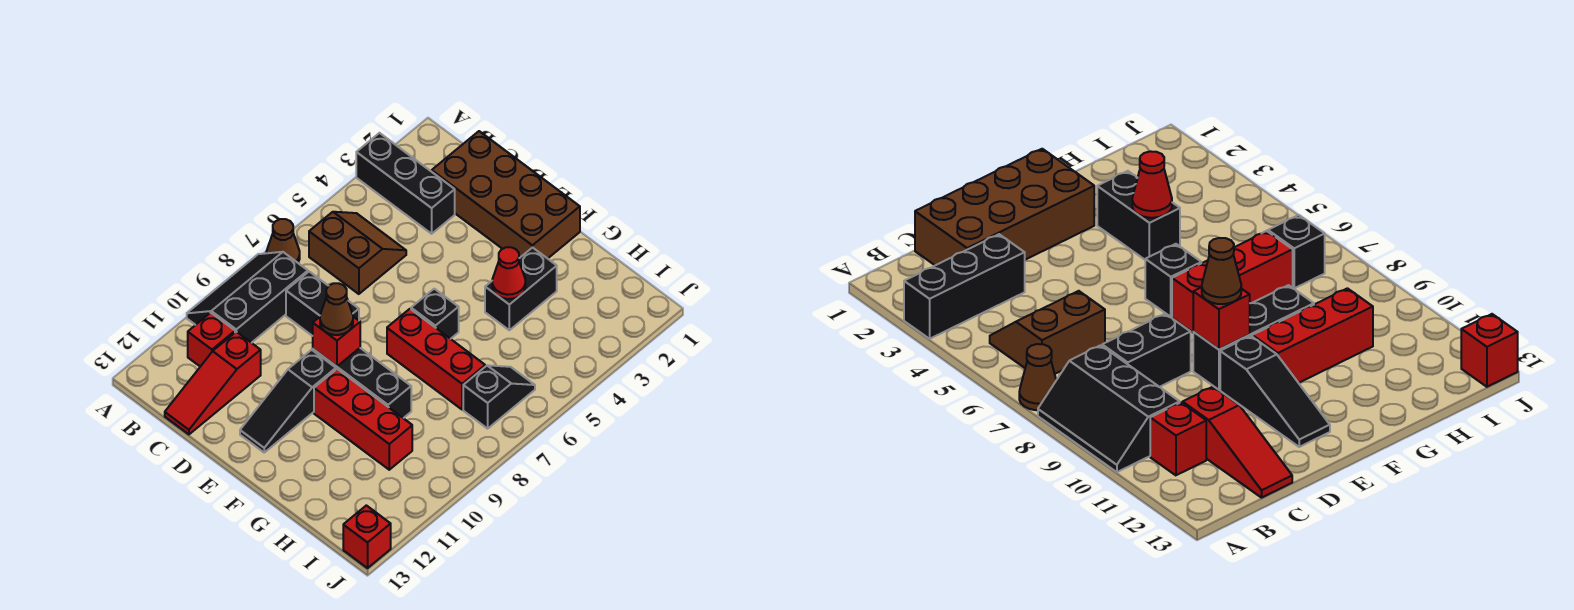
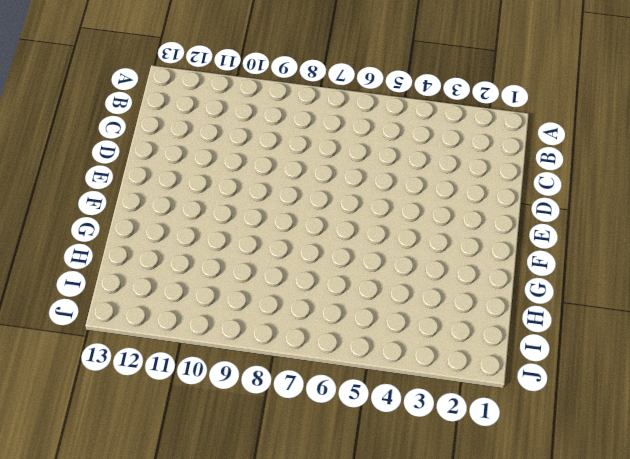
none -> black 1x3 brick [356,133,455,234]
none -> brown 1x1 cone [266,219,300,263]
none -> black 2x3 slope [187,252,308,343]

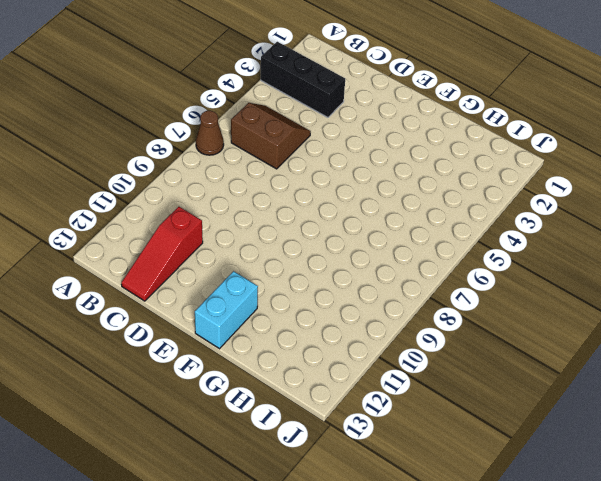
cyan 1x2 brick [195,271,258,349] -> none
none -> black 2x3 slope [187,252,308,343]
none -> red 1x1 brick [188,313,235,367]
none -> brown 2x4 brick [432,131,580,259]

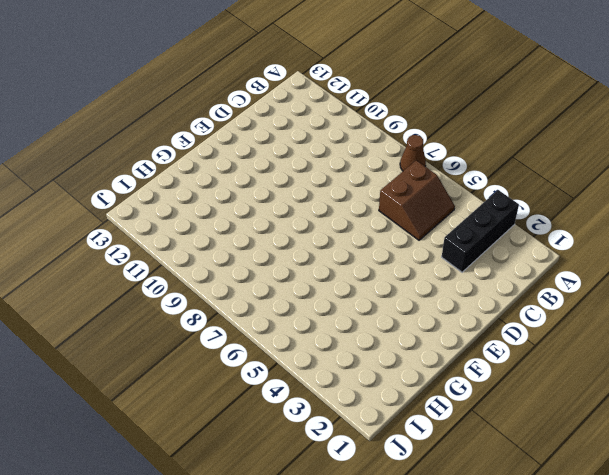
none -> black 2x3 slope [187,252,308,343]
none -> red 1x1 brick [188,313,235,367]
none -> brown 2x4 brick [432,131,580,259]

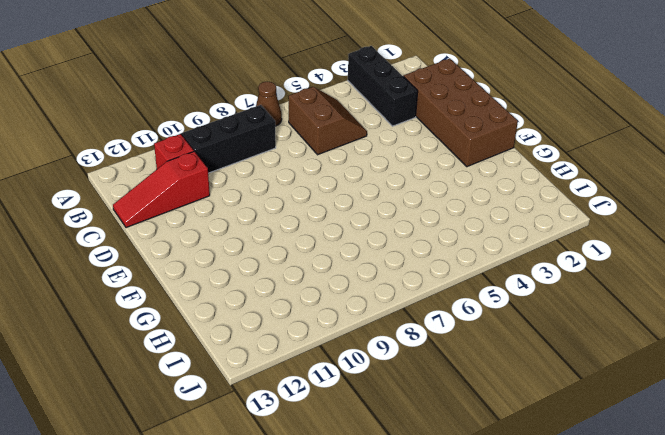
none -> black 1x2 brick [286,272,359,336]
none -> black 1x3 brick [313,348,411,418]
none -> black 1x3 slope [240,350,336,452]

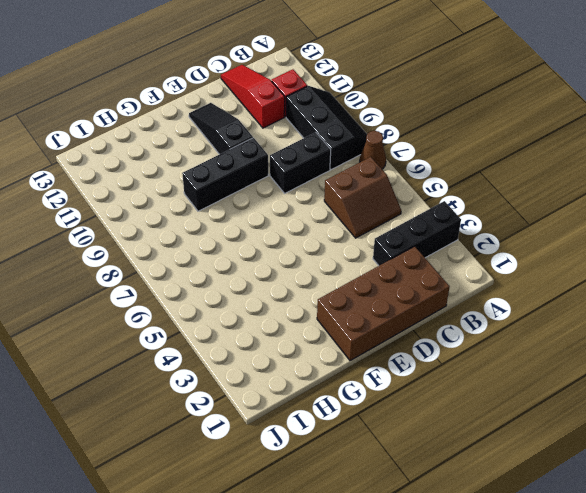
none -> black 1x1 brick [411,289,459,339]
none -> red 1x3 brick [387,309,485,410]
none -> red 1x3 brick [314,369,412,470]

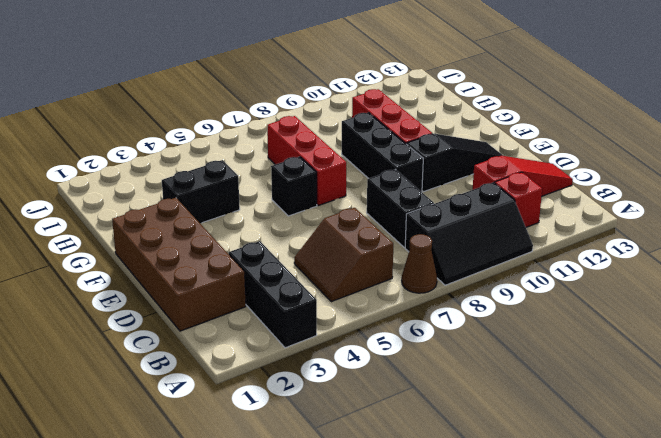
none -> black 1x2 slope [463,365,535,429]
none -> red 1x1 brick [343,505,391,568]
none -> red 1x1 brick [313,317,360,366]

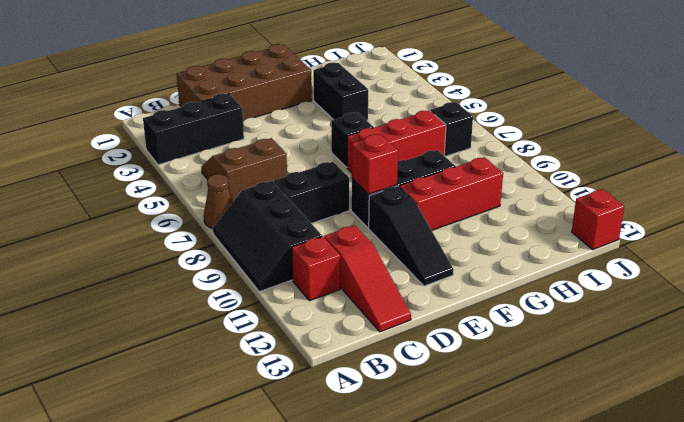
none -> red 1x1 cone [492,247,525,299]
none -> brown 1x1 cone [320,283,353,335]

